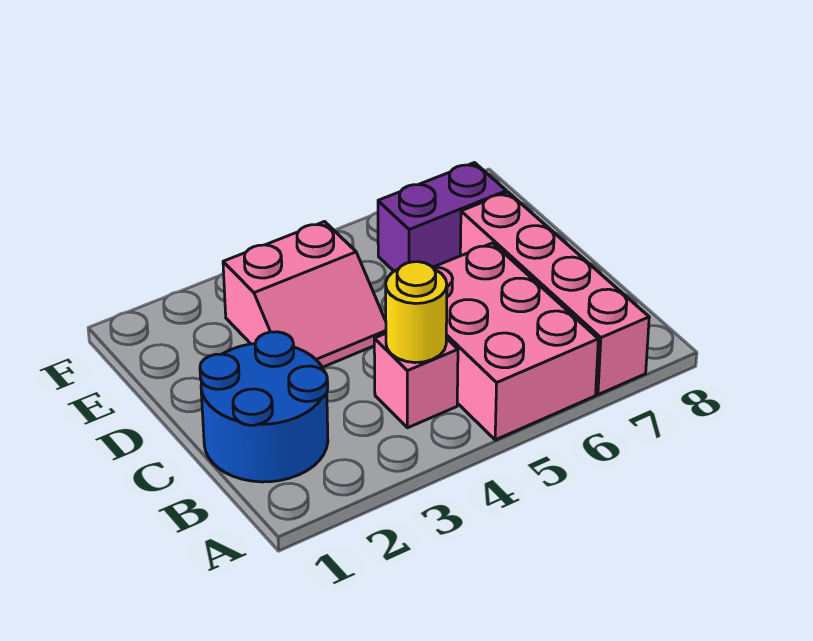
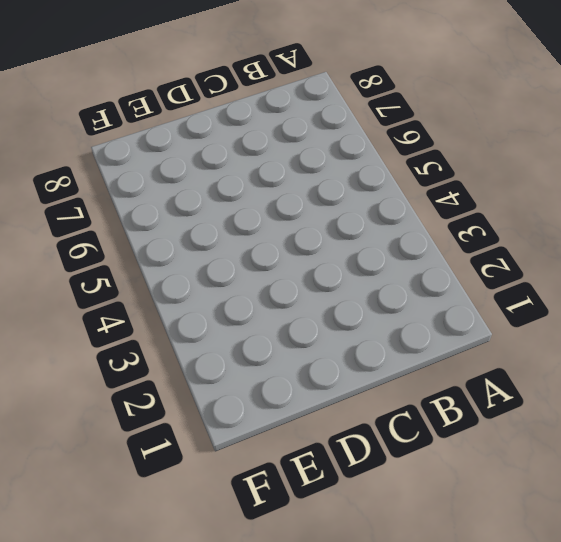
none -> pink 2x3 brick [433,243,598,440]
none -> pink 1x4 brick [460,192,649,395]

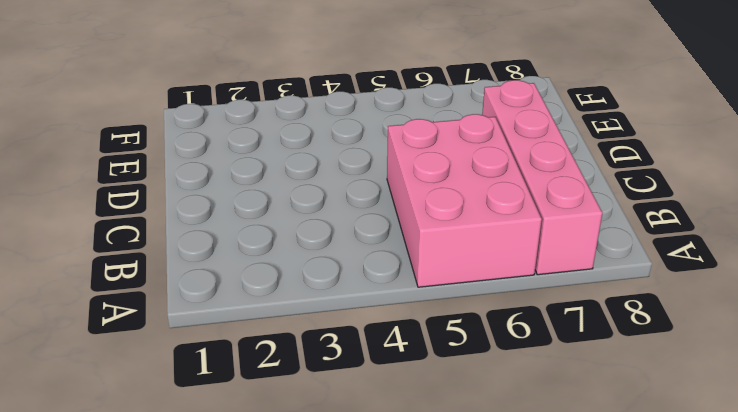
none -> blue 2x2 round brick [200,332,328,482]
none -> pink 1x1 brick [374,334,458,428]

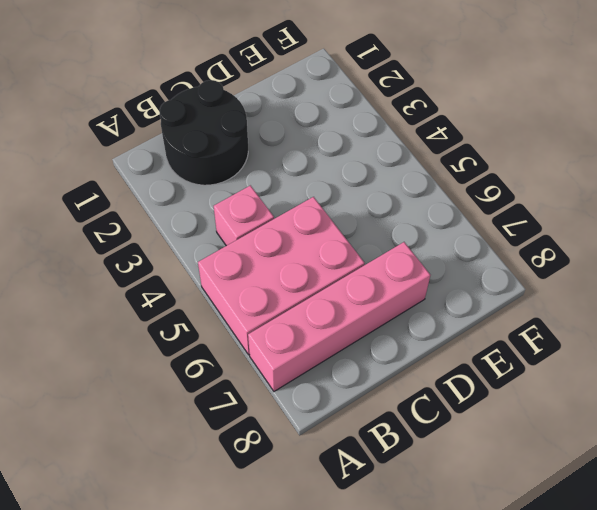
black 2x2 round brick [160,80,248,185] -> blue 2x2 round brick [200,332,328,482]
none -> pink 2x2 slope [223,222,386,367]
none -> purple 1x2 brick [378,163,506,271]

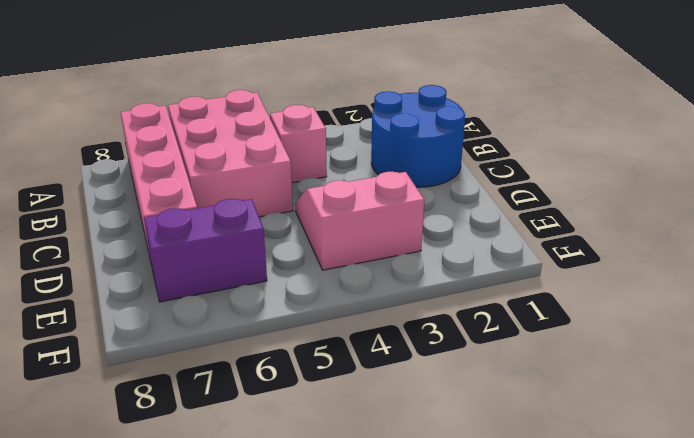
none -> yellow 1x1 round brick [386,262,447,363]

